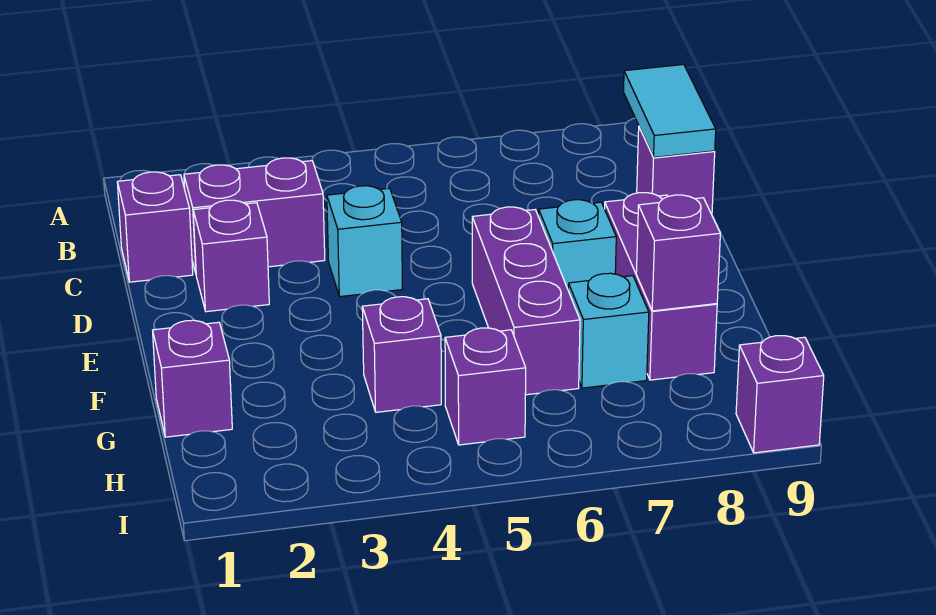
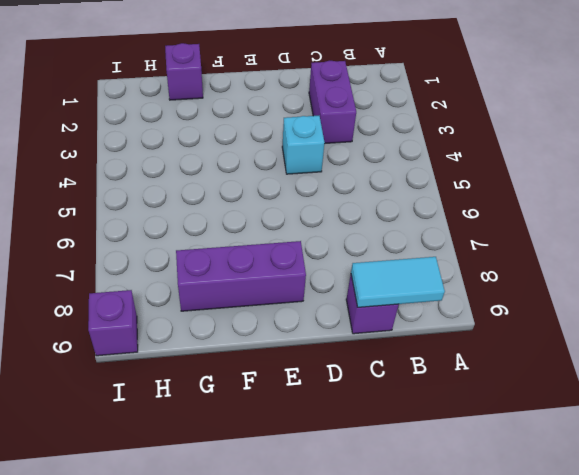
none -> purple 1x1 brick [117,172,193,282]
none -> purple 1x1 brick [193,200,269,312]
none -> purple 1x3 brick [472,207,580,395]

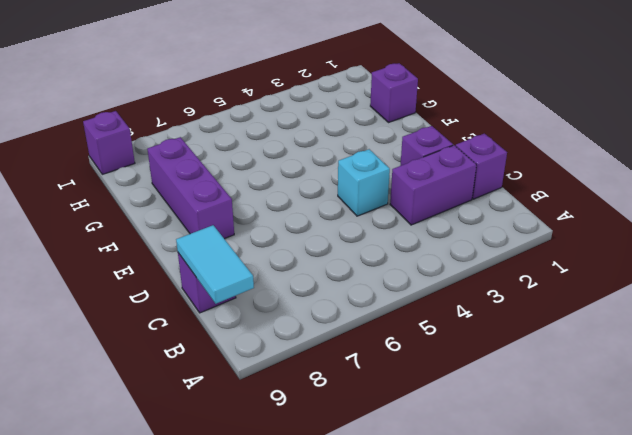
none -> purple 1x3 brick [472,207,580,395]
none -> cyan 1x1 brick [539,200,616,289]
none -> purple 1x1 brick [362,297,441,412]

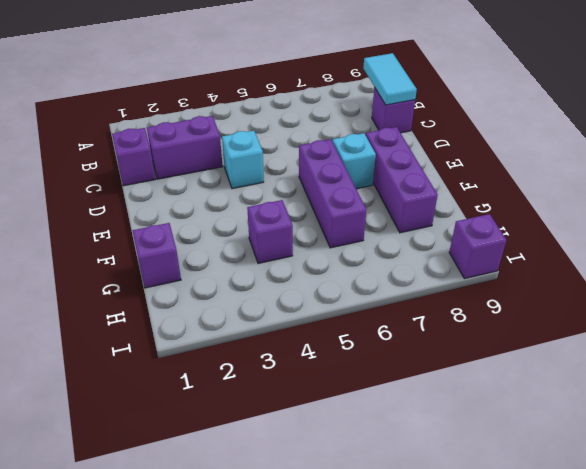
none -> purple 1x1 brick [193,200,269,312]
none -> cyan 1x1 brick [568,273,649,388]
none -> purple 1x1 brick [445,328,526,445]

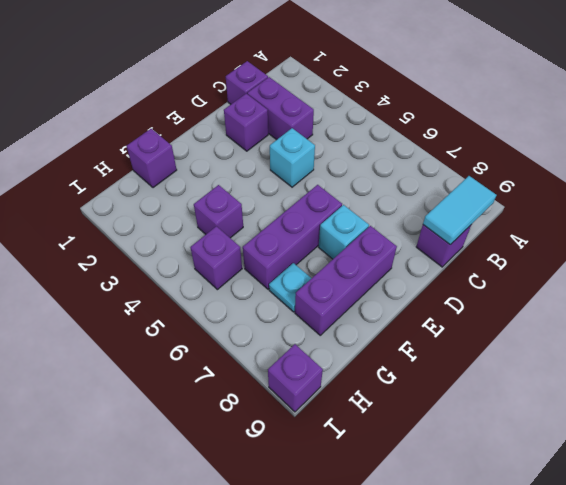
cyan 1x1 plate [269,263,311,312] -> cyan 1x1 brick [568,273,649,388]
none -> purple 1x1 brick [636,195,720,311]

